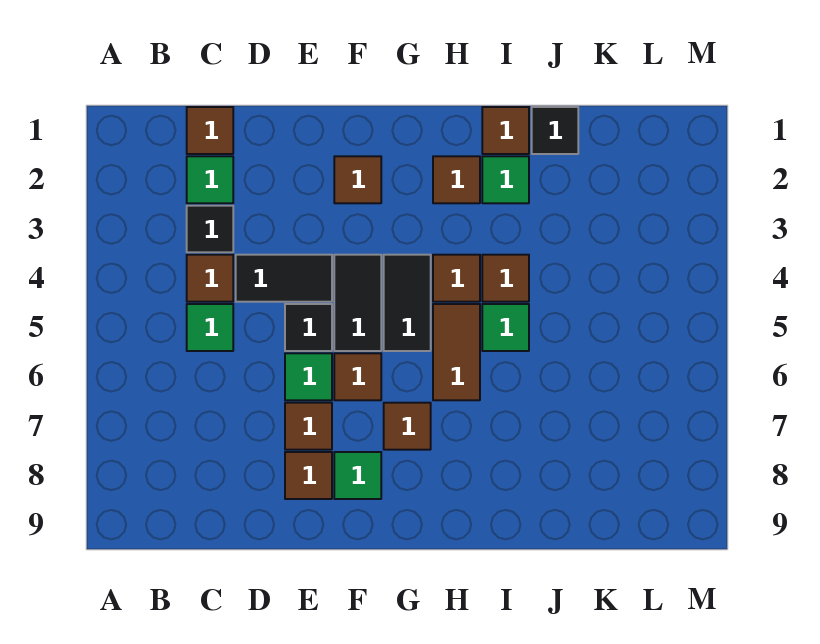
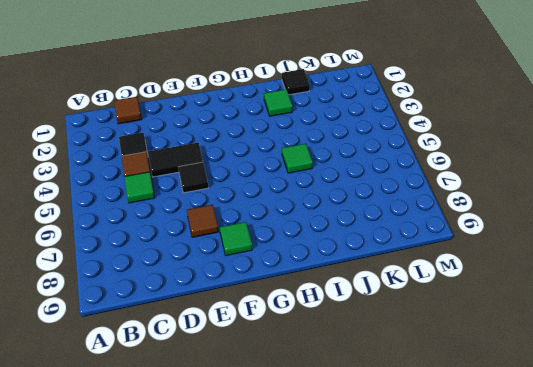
none -> green 1x1 tile [187,156,233,203]
none -> green 1x1 tile [285,353,332,400]
none -> brown 1x1 tile [285,452,332,499]

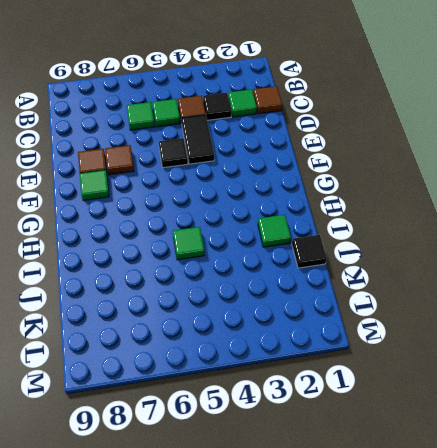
green 1x1 tile [127,102,155,130] -> green 1x1 tile moved to [285,353,332,400]
none -> brown 1x1 tile [334,156,381,203]
none -> black 1x2 tile [334,255,381,351]
none -> brown 1x1 tile [334,353,381,400]

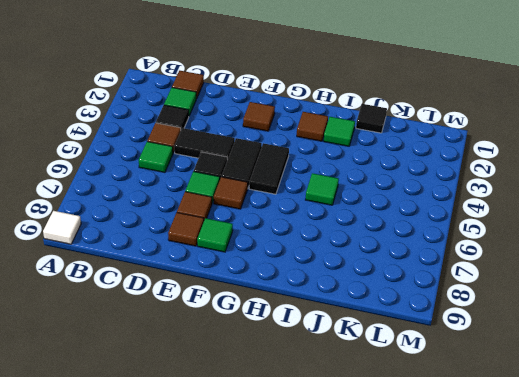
white 1x1 tile [43,211,81,244] -> none
none -> brown 1x1 tile [384,403,431,450]
none -> brown 1x1 tile [433,255,480,302]
none -> brown 1x2 tile [433,304,480,400]

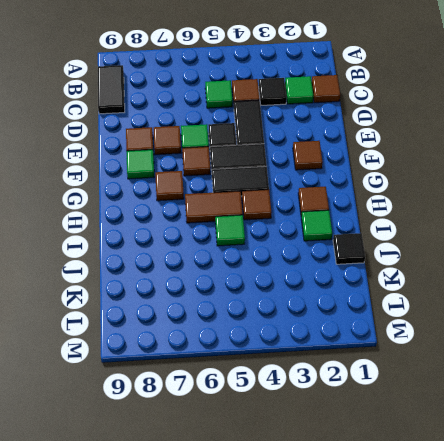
black 1x2 tile [98,65,125,114] -> none
none -> brown 1x1 tile [482,107,529,154]
none -> brown 1x1 tile [482,255,529,302]

